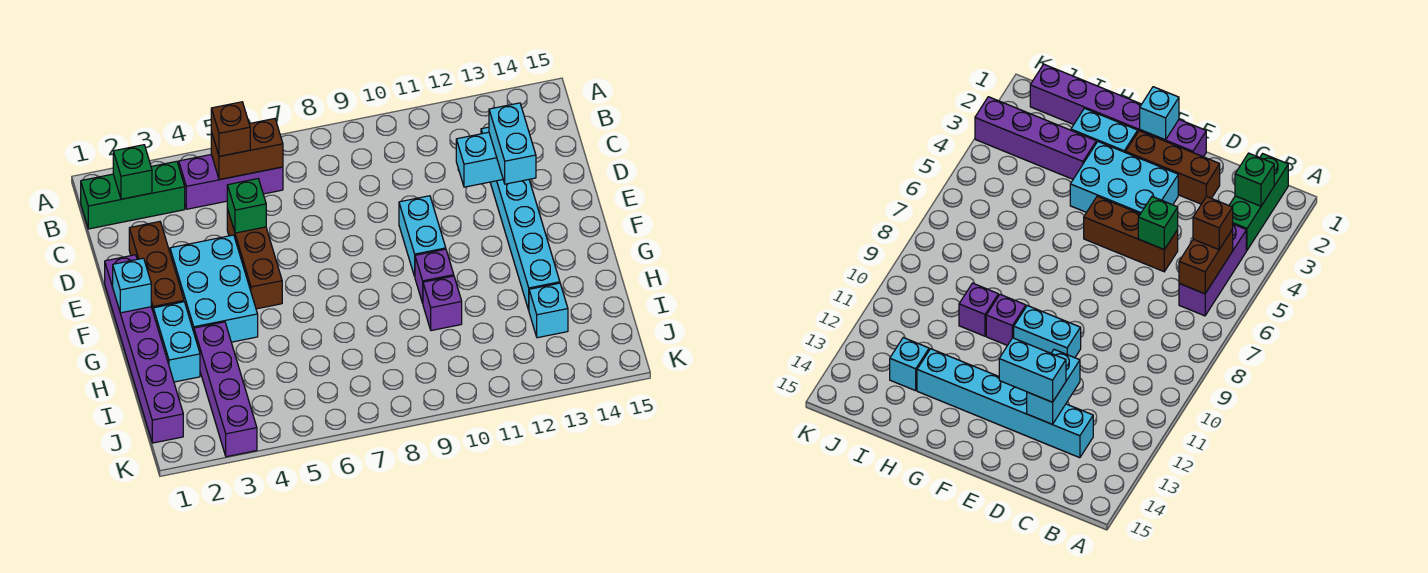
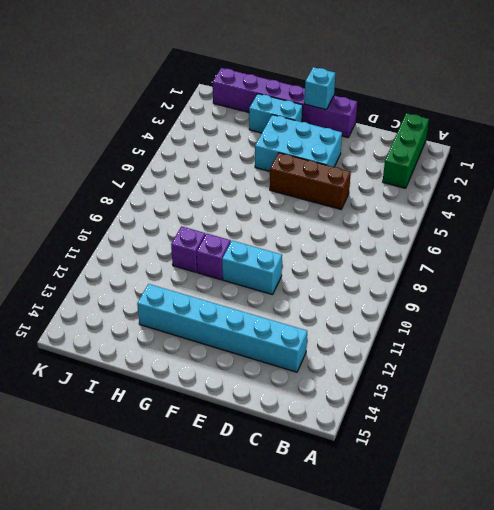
none -> purple 1x3 brick [179,154,283,209]
none -> brown 1x3 brick [129,222,184,311]
none -> purple 1x4 brick [194,322,257,457]

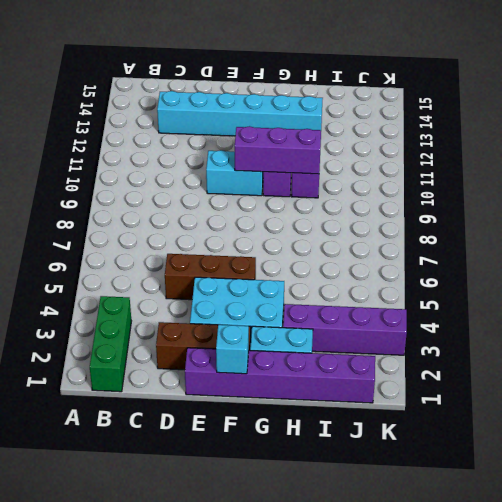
purple 1x3 brick [235,126,321,174] -> purple 1x3 brick turned to [179,154,283,209]
none -> cyan 1x1 brick [529,283,568,338]
none -> green 1x1 brick [113,145,152,199]
none -> brown 1x2 brick [211,119,283,180]

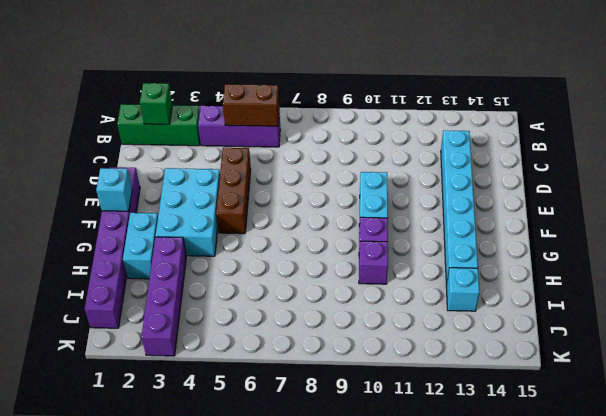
none -> brown 1x3 brick [129,222,184,311]
none -> green 1x1 brick [227,179,266,233]
none -> cyan 1x2 brick [456,132,503,187]

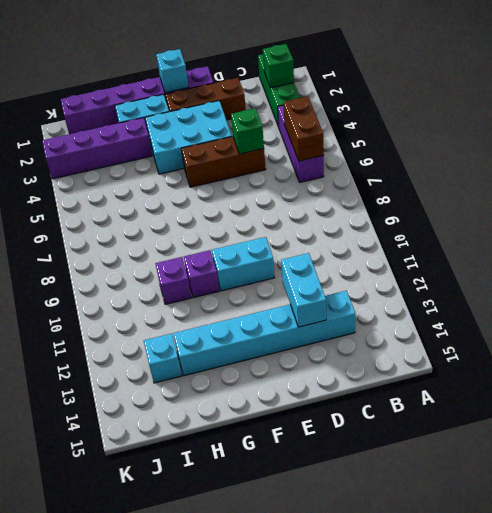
none -> brown 1x1 brick [211,102,250,156]
none -> cyan 1x2 brick [489,103,536,184]

